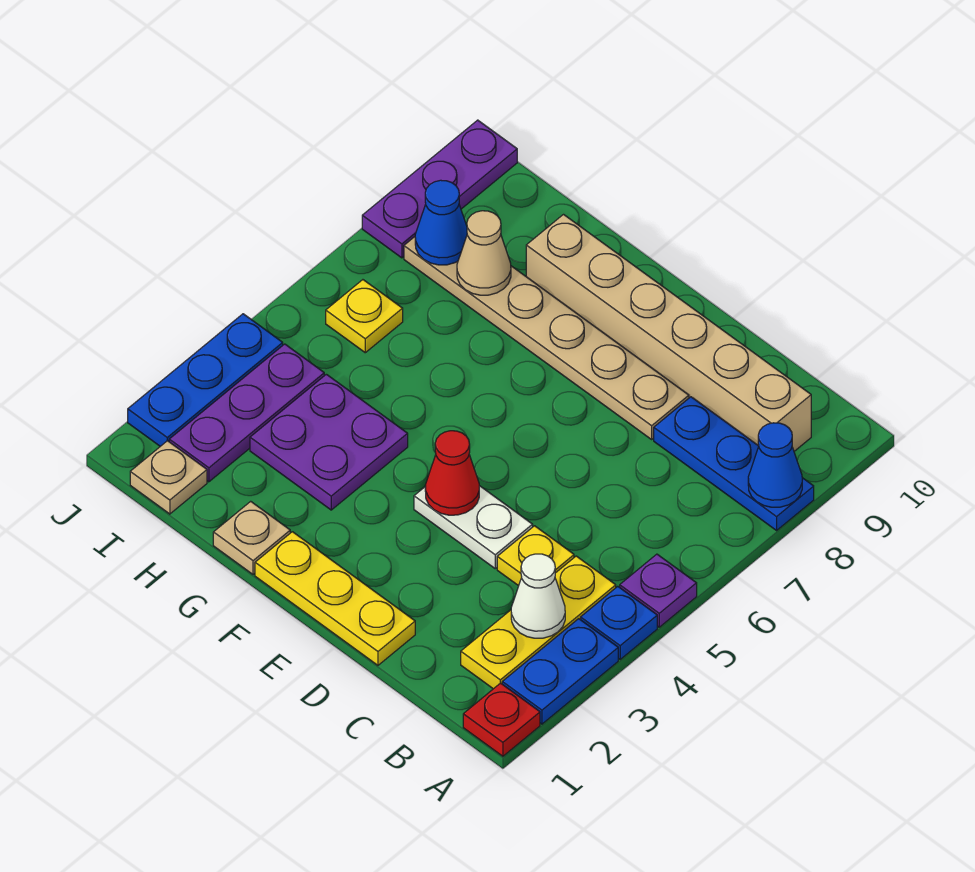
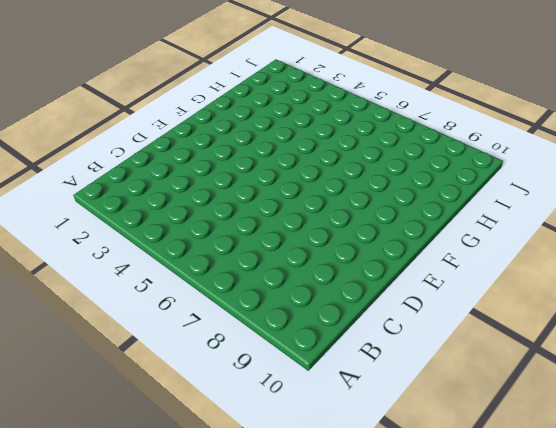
none -> red 1x1 plate [463,683,540,756]
none -> blue 1x2 plate [502,619,618,724]
none -> blue 1x1 plate [581,586,657,659]

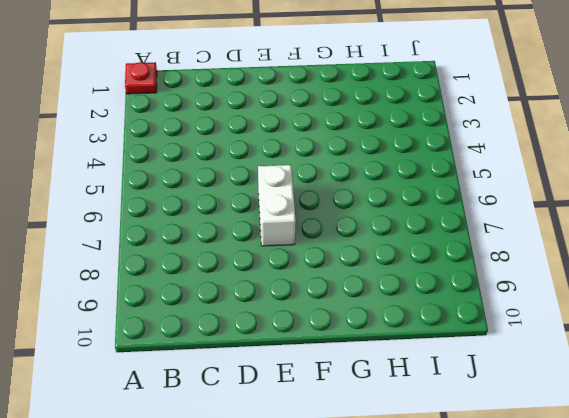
white 1x2 brick [258,165,296,246] -> none
none -> blue 1x2 plate [502,619,618,724]
none -> blue 1x1 plate [581,586,657,659]
none -> purple 1x1 plate [620,554,697,627]

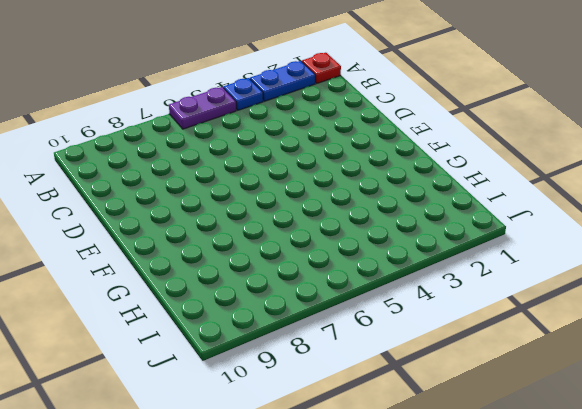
purple 1x2 plate [169,87,236,129] -> purple 1x1 plate [620,554,697,627]
none -> blue 1x3 plate [654,397,814,530]
none -> yellow 1x3 plate [461,556,616,689]
none -> tan 1x6 brick [526,215,811,451]

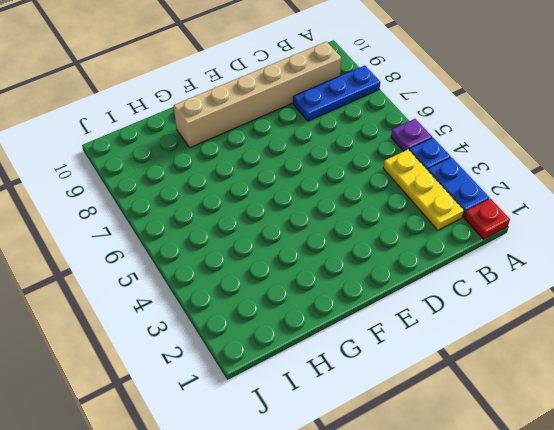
none -> yellow 1x1 plate [497,526,574,586]
none -> yellow 1x3 plate [255,532,415,665]
none -> white 1x2 plate [414,486,533,568]

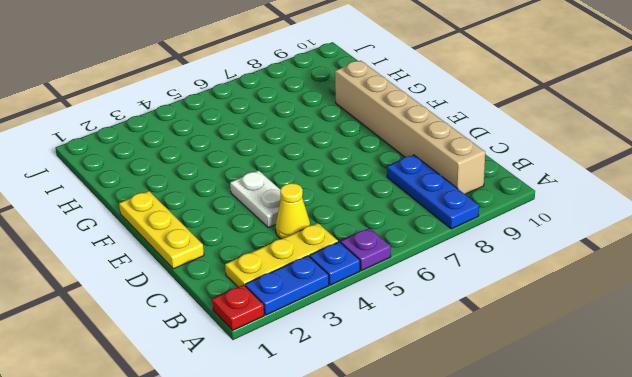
yellow 1x1 cone [276,183,310,239] -> yellow 1x1 plate [497,526,574,586]
none -> tan 1x6 plate [404,237,689,439]
none -> tan 1x1 plate [213,501,290,575]
none -> purple 2x2 plate [250,374,408,510]

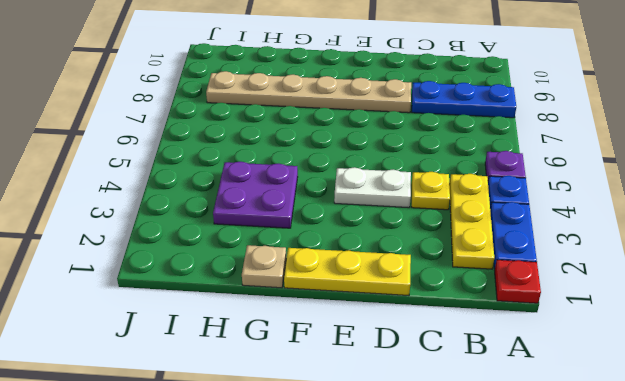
none -> tan 1x6 brick [526,215,811,451]
none -> tan 1x1 plate [130,441,207,514]
none -> purple 1x3 plate [169,344,324,482]

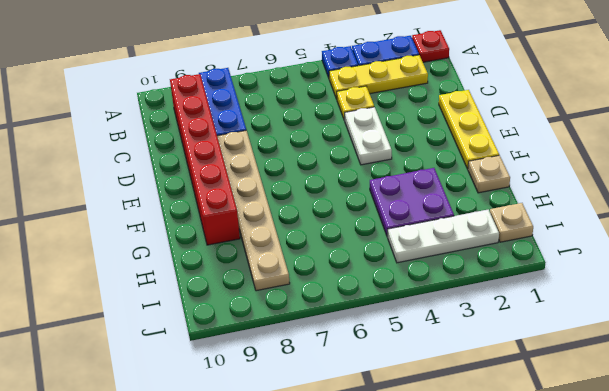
red 1x6 brick [170,74,240,245] -> tan 1x6 brick [526,215,811,451]
white 1x3 plate [388,210,499,263] -> purple 1x3 plate [169,344,324,482]
none -> purple 1x1 plate [620,554,697,627]
none -> yellow 1x1 plate [326,280,403,353]
none -> blue 1x3 plate [128,314,283,446]

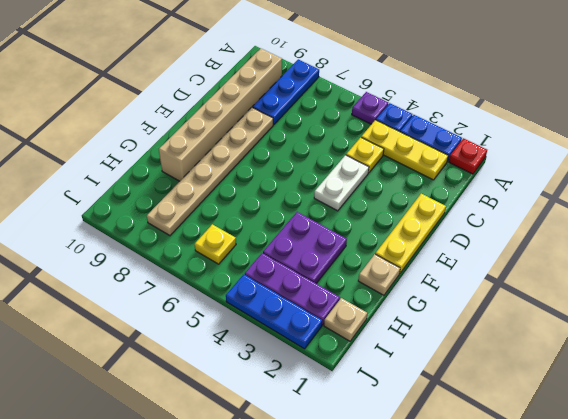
none -> purple 1x3 plate [362,120,517,258]
none -> blue 1x1 cone [748,423,802,507]
none -> white 1x1 cone [511,554,565,638]

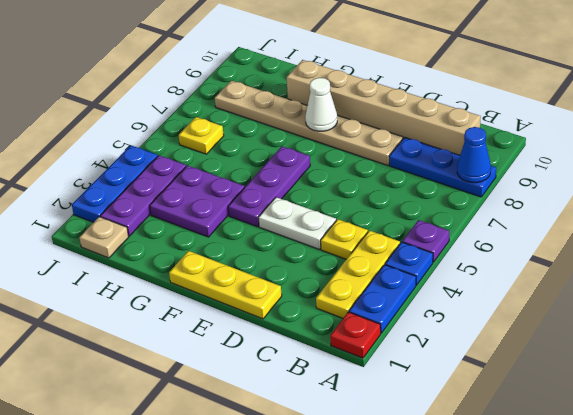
purple 1x3 plate [228,146,310,227] -> purple 1x3 plate moved to [362,120,517,258]
white 1x1 cone [305,78,337,131] -> white 1x1 cone moved to [511,554,565,638]
none -> tan 1x1 plate [213,501,290,575]
none -> red 1x1 cone [425,431,479,515]
none -> tan 1x1 cone [457,211,511,295]

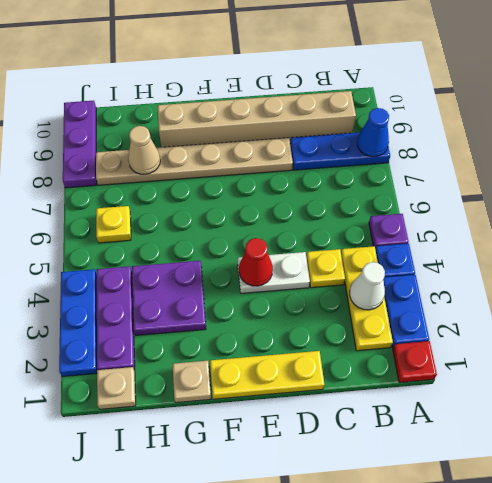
none -> blue 1x1 cone [415,180,467,265]

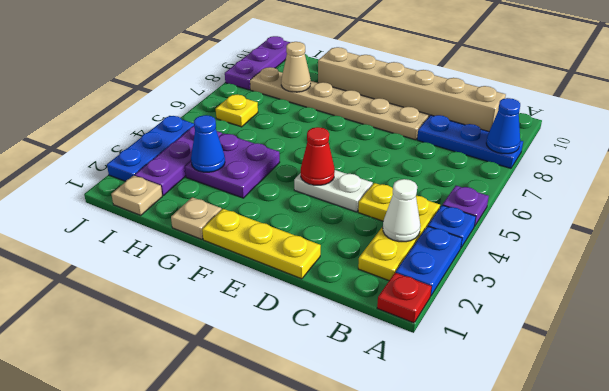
blue 1x1 cone [191,115,225,172] -> blue 1x1 cone moved to [415,180,467,265]

